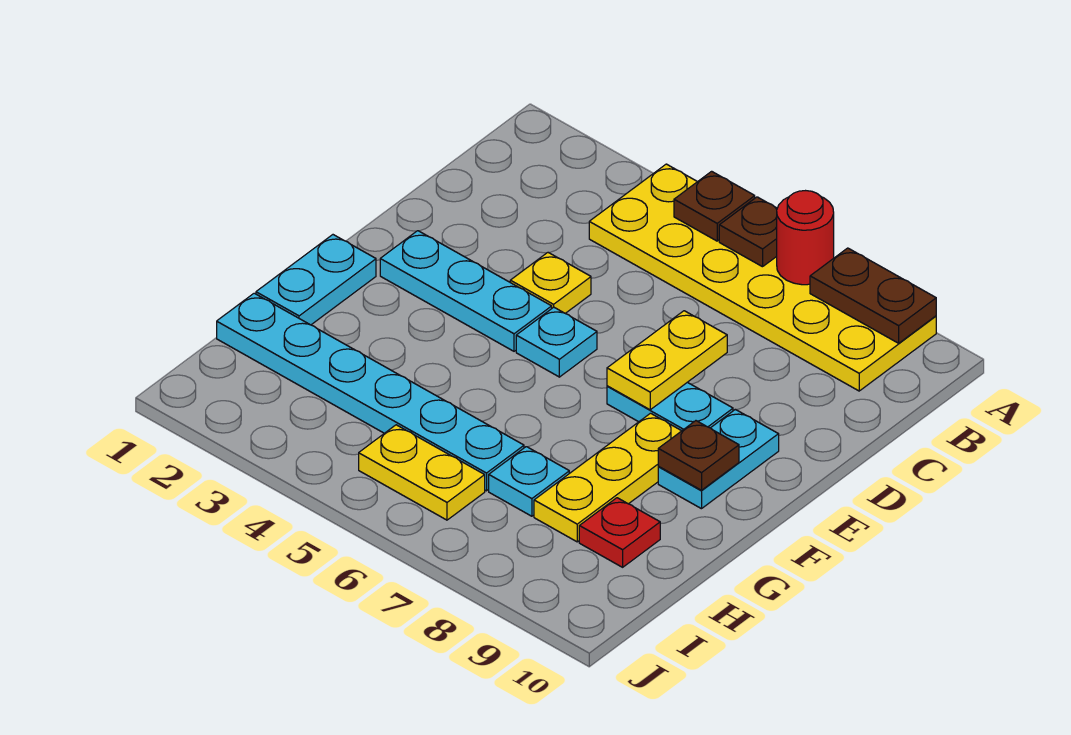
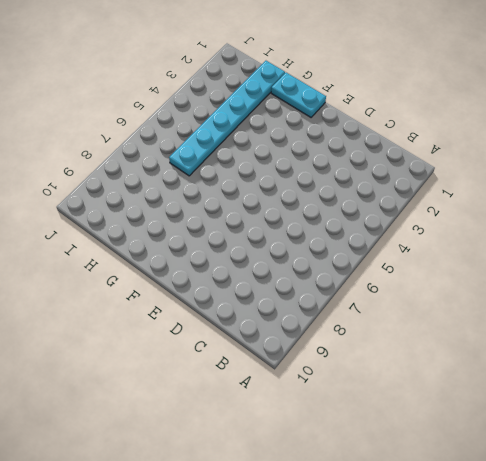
none -> yellow 2x6 plate [589,164,936,391]
none -> yellow 1x1 plate [510,252,591,313]
none -> cyan 1x3 plate [380,231,552,351]

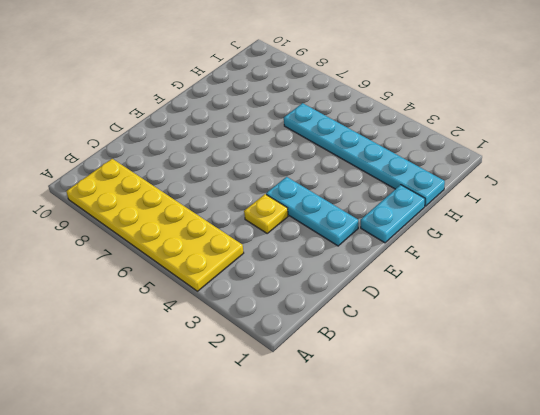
none -> cyan 1x1 plate [516,307,597,377]
none -> cyan 1x2 plate [607,382,733,431]
none -> cyan 1x2 plate [658,409,779,509]

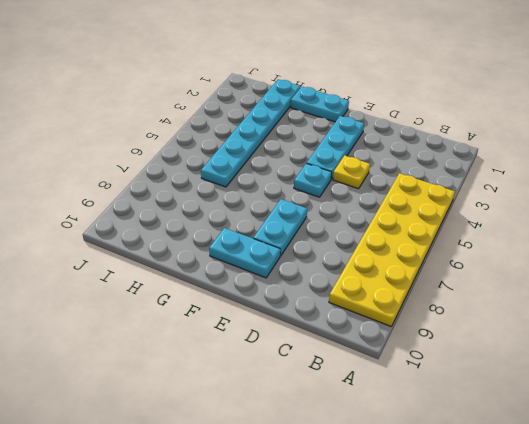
none -> yellow 1x3 plate [534,413,681,542]
none -> cyan 1x1 plate [489,447,569,516]
none -> red 1x1 plate [579,498,660,567]

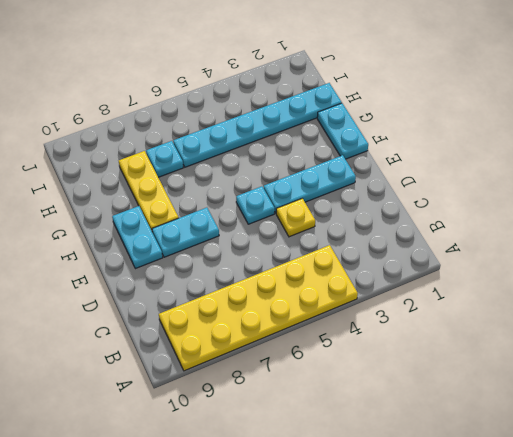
none -> red 1x1 plate [579,498,660,567]
none -> yellow 1x2 plate [359,425,485,520]
none -> brown 1x1 plate [674,171,755,241]

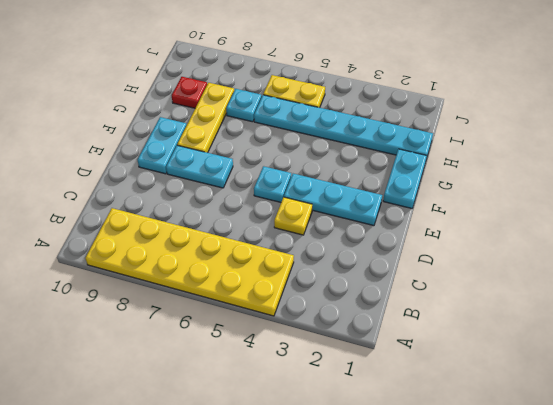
none -> brown 1x1 plate [674,171,755,241]
none -> brown 1x1 plate [719,197,777,267]
none -> red 1x1 round brick [777,191,834,285]

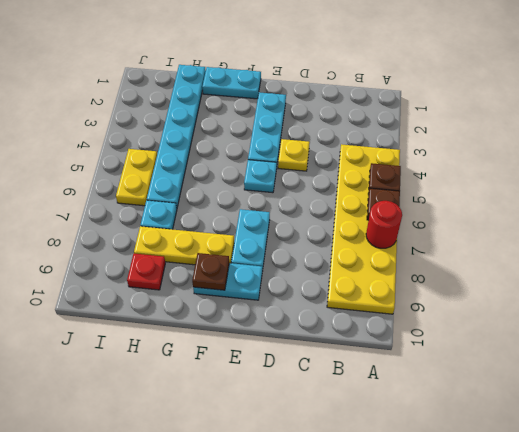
none -> brown 1x2 plate [810,248,936,343]
none -> yellow 1x2 plate [607,311,727,410]

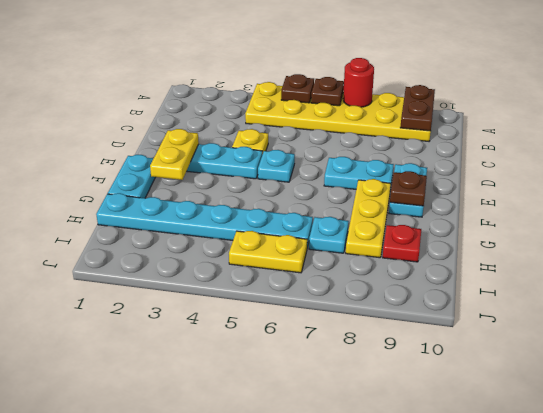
brown 1x2 plate [400,85,435,131] -> brown 1x2 plate turned to [810,248,936,343]
yellow 1x2 plate [150,129,199,180] -> yellow 1x2 plate moved to [607,311,727,410]

